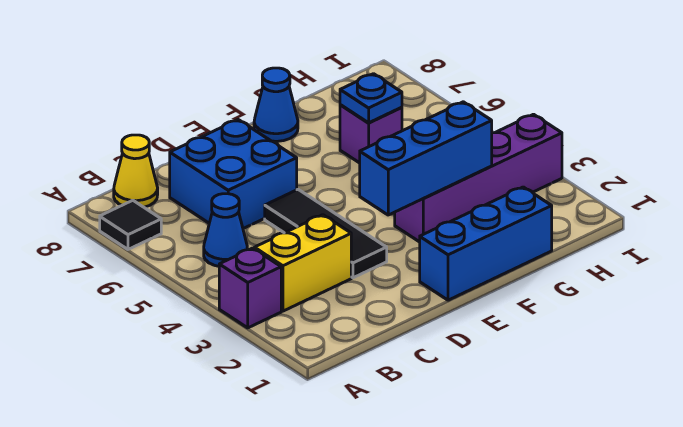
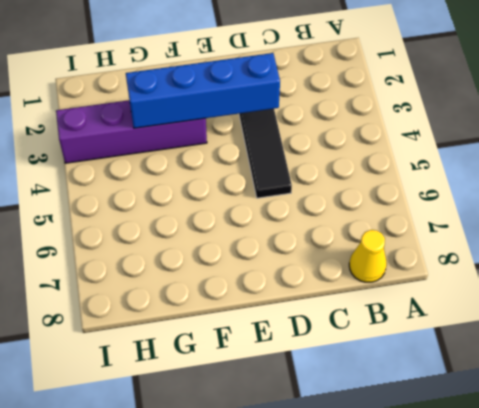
blue 1x4 brick [126,53,280,128] -> blue 1x3 brick [360,102,492,215]
none -> purple 1x1 brick [219,248,281,328]
none -> black 1x1 tile [100,200,161,249]
none -> yellow 1x2 brick [254,215,351,311]

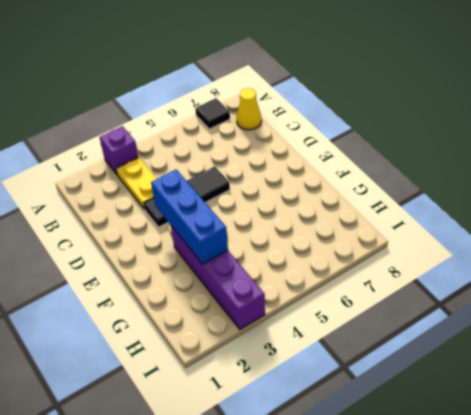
yellow 1x2 plate [116,157,157,208] -> yellow 1x2 brick [254,215,351,311]
none -> blue 1x1 cone [204,194,247,266]
none -> blue 2x2 brick [170,120,297,229]
none -> blue 1x3 brick [420,187,552,300]

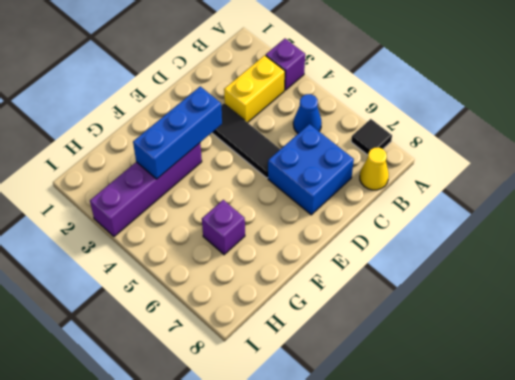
none -> blue 1x3 brick [420,187,552,300]
none -> blue 1x1 cone [254,68,298,141]
none -> blue 1x1 plate [340,74,402,123]

